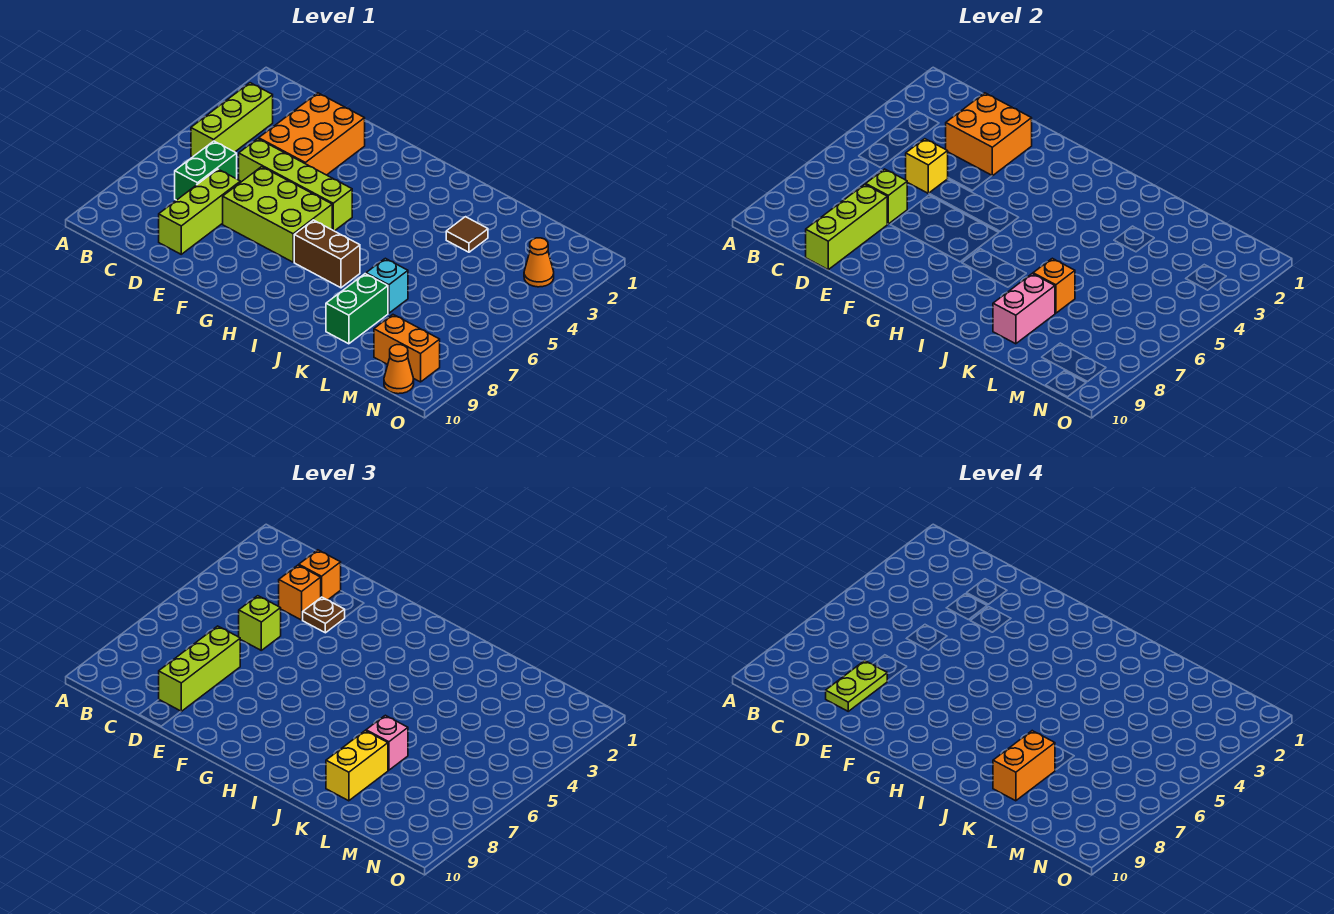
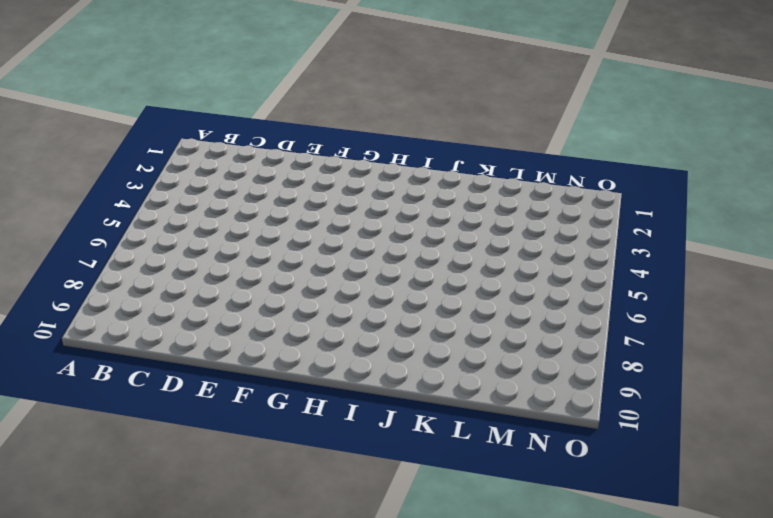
none -> lime 1x3 brick [191,83,273,157]
none -> green 1x2 brick [175,141,237,200]
none -> orange 2x3 brick [259,93,365,175]

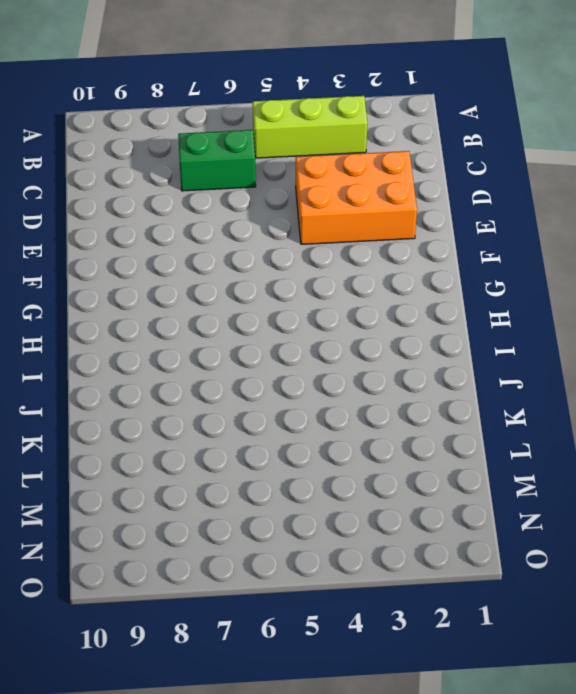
none -> lime 1x4 brick [239,139,352,231]
none -> lime 1x3 brick [159,169,240,254]
none -> lime 2x3 brick [223,167,332,262]

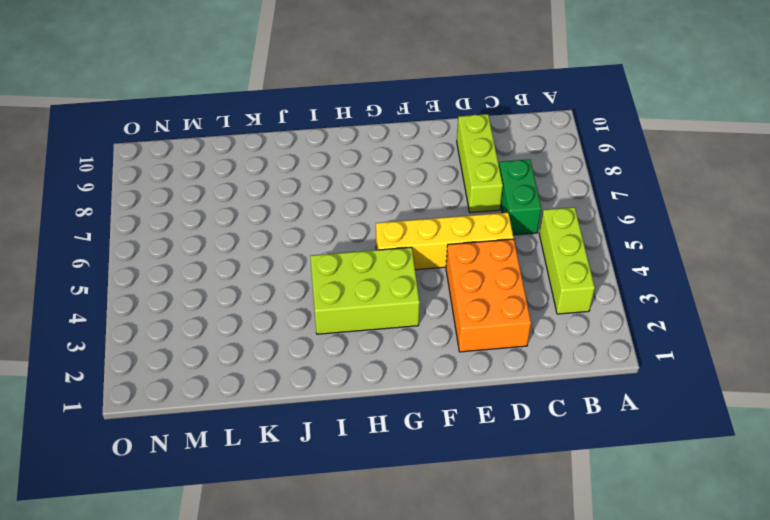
yellow 1x4 brick [376,213,514,270] -> lime 1x4 brick [239,139,352,231]
lime 2x3 brick [310,247,420,334] -> lime 2x3 brick moved to [223,167,332,262]
none -> brown 1x2 brick [294,220,360,288]
none -> brown 1x1 tile [446,217,488,252]
none -> cyan 1x1 brick [366,258,408,313]

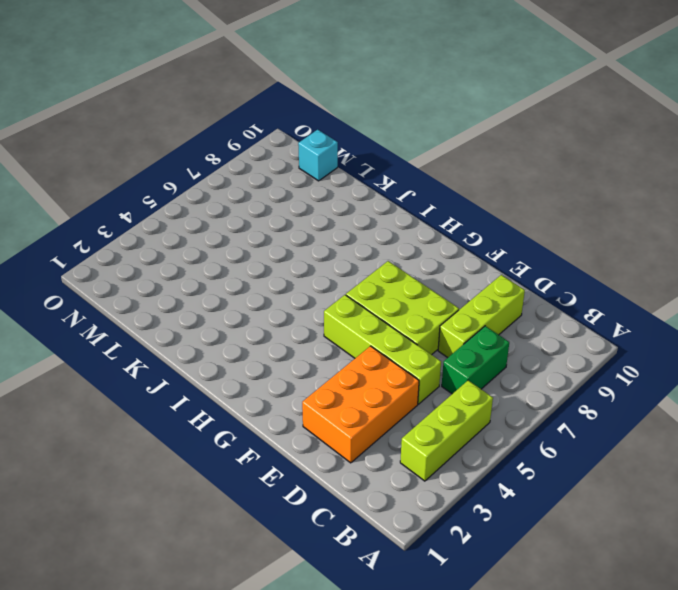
cyan 1x1 brick [298,130,338,181] -> cyan 1x1 brick moved to [366,258,408,313]
none -> brown 1x2 brick [294,220,360,288]
none -> brown 1x1 tile [446,217,488,252]
none -> green 1x2 brick [326,274,388,344]

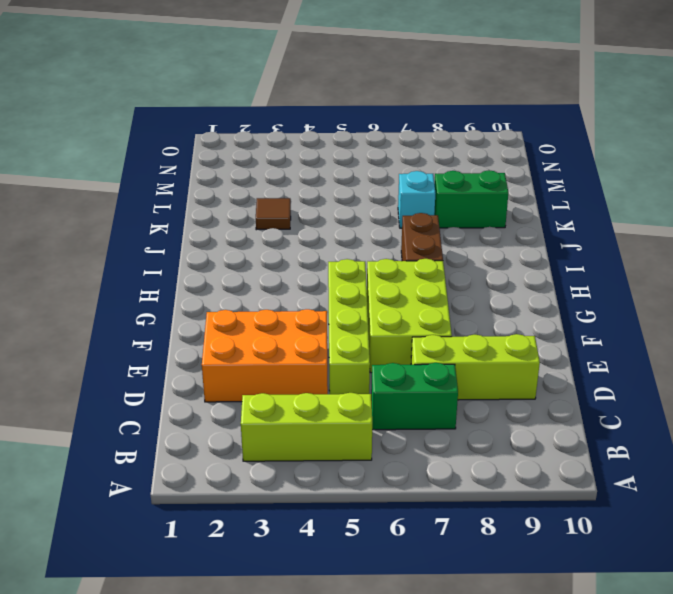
none -> orange 1x2 brick [374,315,440,382]
none -> orange 1x1 cone [524,238,554,287]
none -> orange 1x1 cone [384,345,414,394]

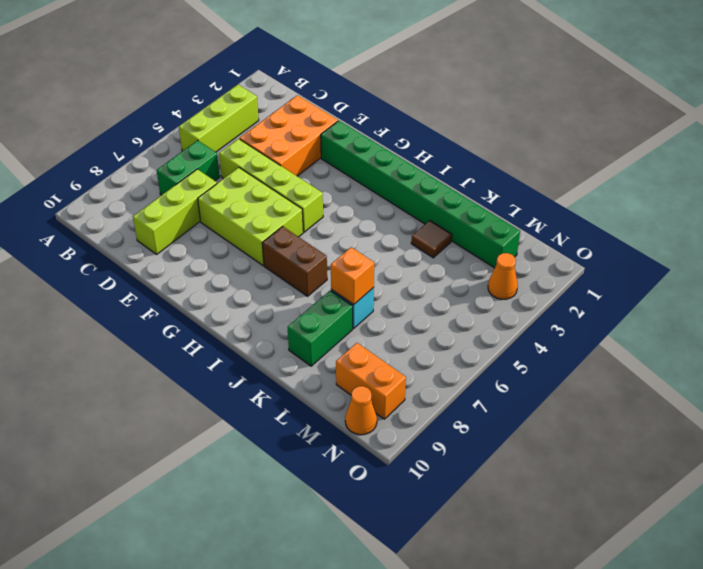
green 1x8 brick [321,121,520,268] -> none
none -> orange 2x2 brick [946,93,1032,176]
none -> yellow 1x1 brick [906,139,948,193]
none -> lime 1x1 brick [866,169,907,224]

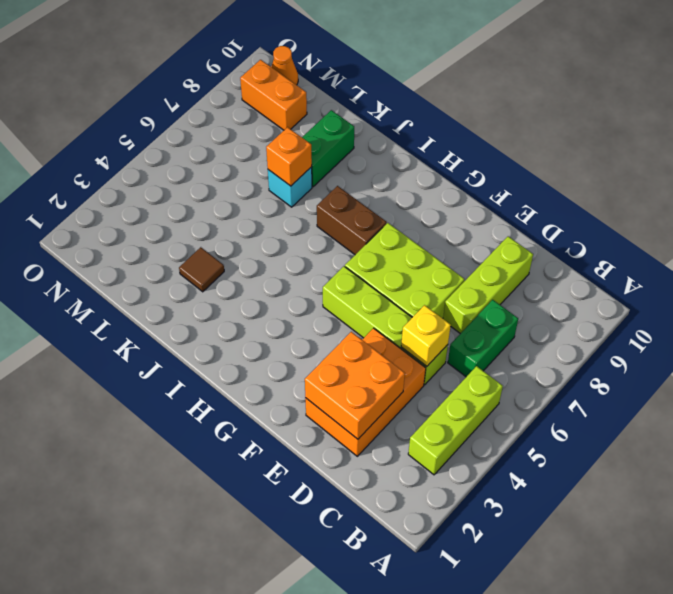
none -> orange 1x1 cone [524,238,554,287]
none -> lime 1x1 brick [866,169,907,224]
none -> lime 1x3 brick [806,184,887,270]

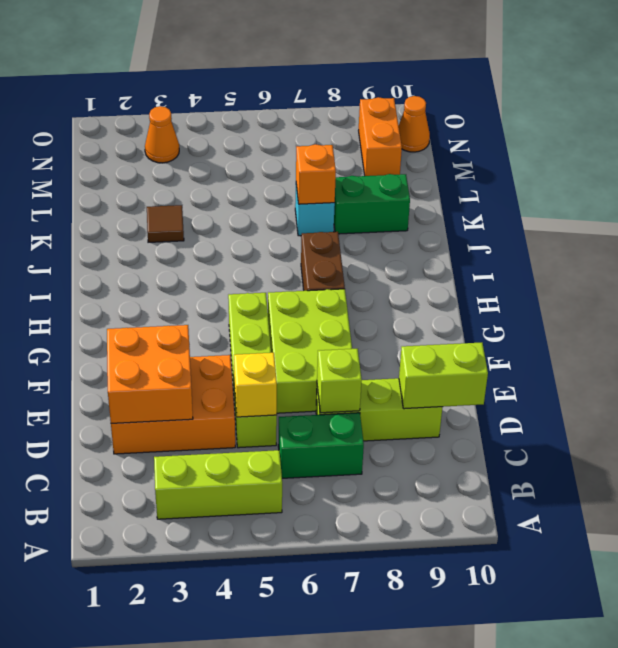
lime 1x2 brick [399,342,488,409] -> lime 1x3 brick [806,184,887,270]
none -> pink 1x2 brick [993,274,1055,344]
none -> orange 1x1 brick [299,550,341,600]
none -> orange 1x1 brick [279,565,321,620]

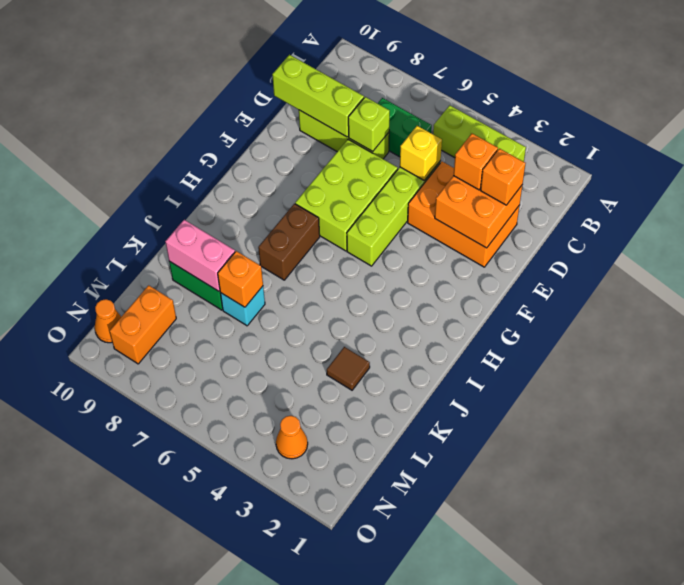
none -> lime 1x1 brick [239,596,281,650]
none -> lime 1x3 brick [159,626,240,711]
none -> brown 1x1 plate [303,597,345,633]

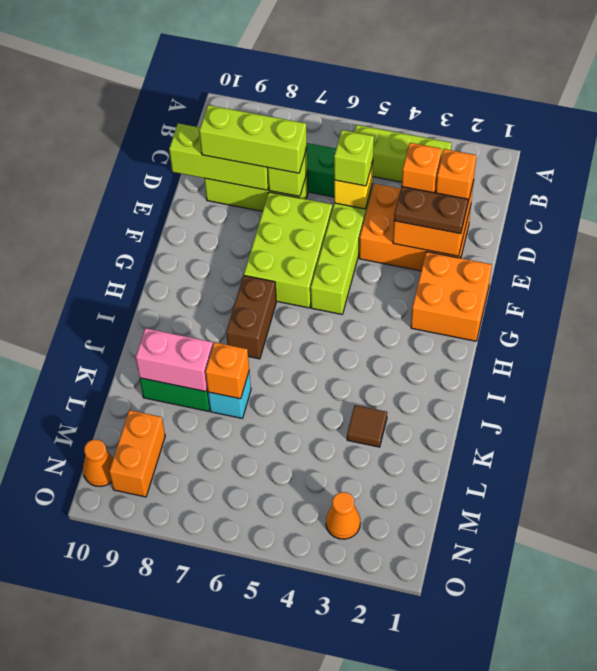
brown 1x2 plate [394,187,468,234] -> brown 1x1 plate [303,597,345,633]
orange 2x2 brick [411,252,492,341] -> none
none -> pink 1x1 brick [366,715,408,770]
none -> yellow 1x2 brick [326,731,388,801]
none -> lime 1x2 plate [826,661,887,711]

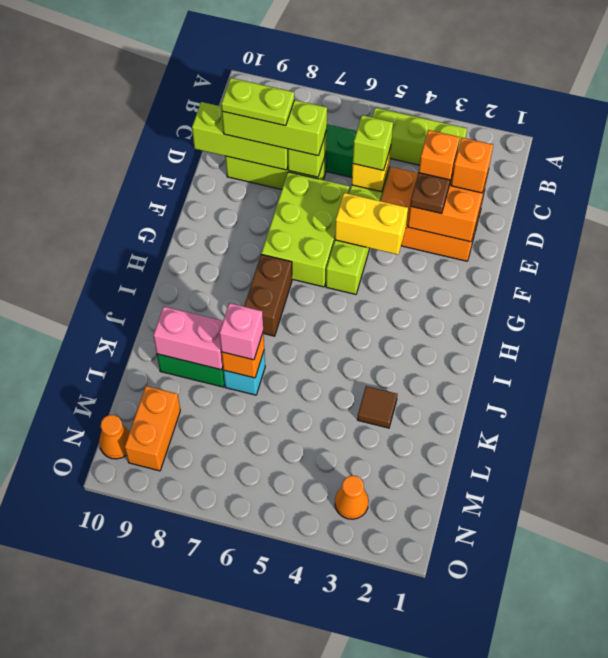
yellow 1x2 brick [335,193,408,255] -> yellow 1x2 brick moved to [326,731,388,801]
none -> orange 1x2 brick [993,731,1055,801]

